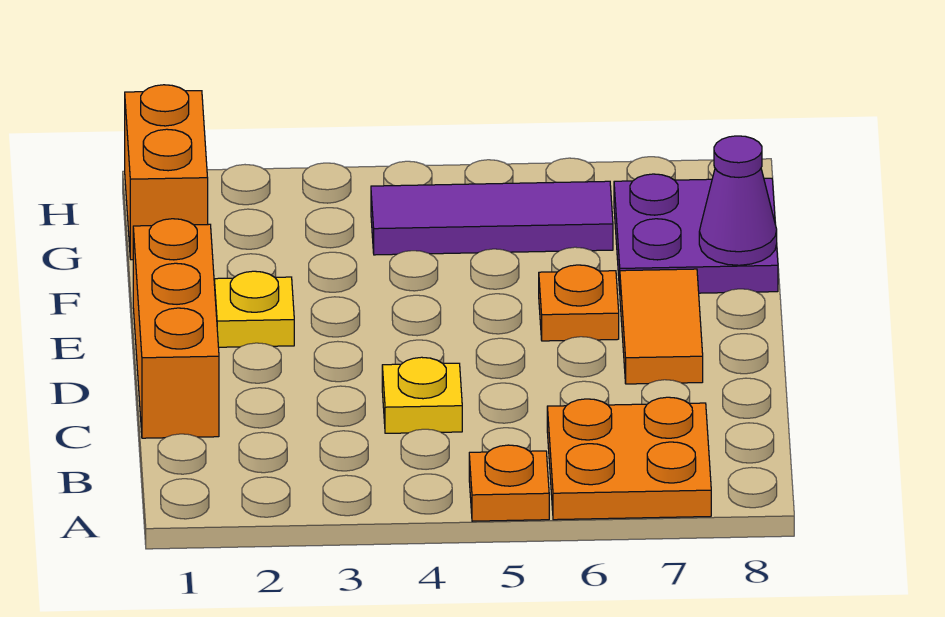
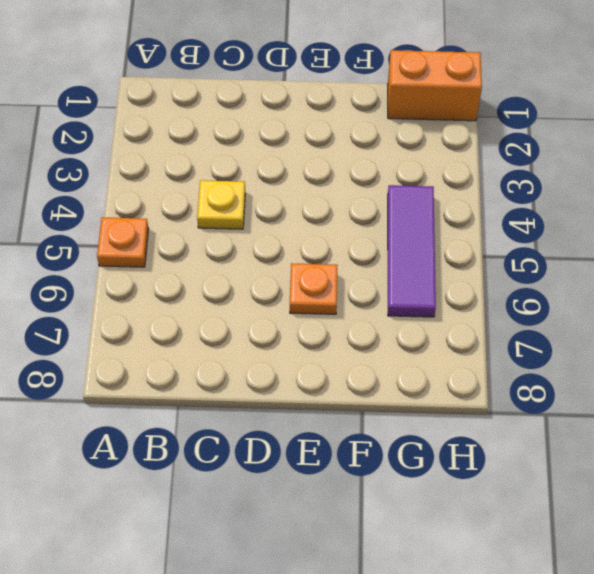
none -> orange 2x2 plate [547,397,711,520]
none -> orange 1x3 brick [133,219,219,438]

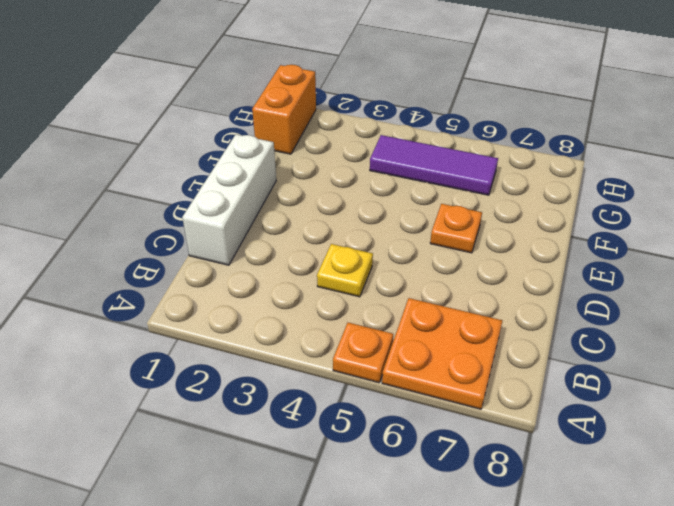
white 1x3 brick [182,134,276,265] -> orange 1x3 brick [133,219,219,438]
none -> orange 1x2 tile [620,269,703,384]
none -> yellow 1x1 plate [214,271,294,347]

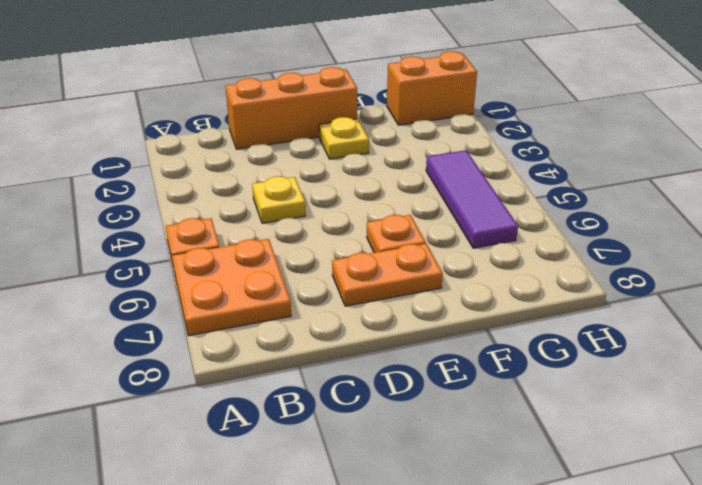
orange 1x2 plate [332,244,443,306] -> orange 1x2 tile [620,269,703,384]
none -> purple 2x2 plate [614,174,778,293]
none -> purple 1x1 cone [699,136,777,265]

